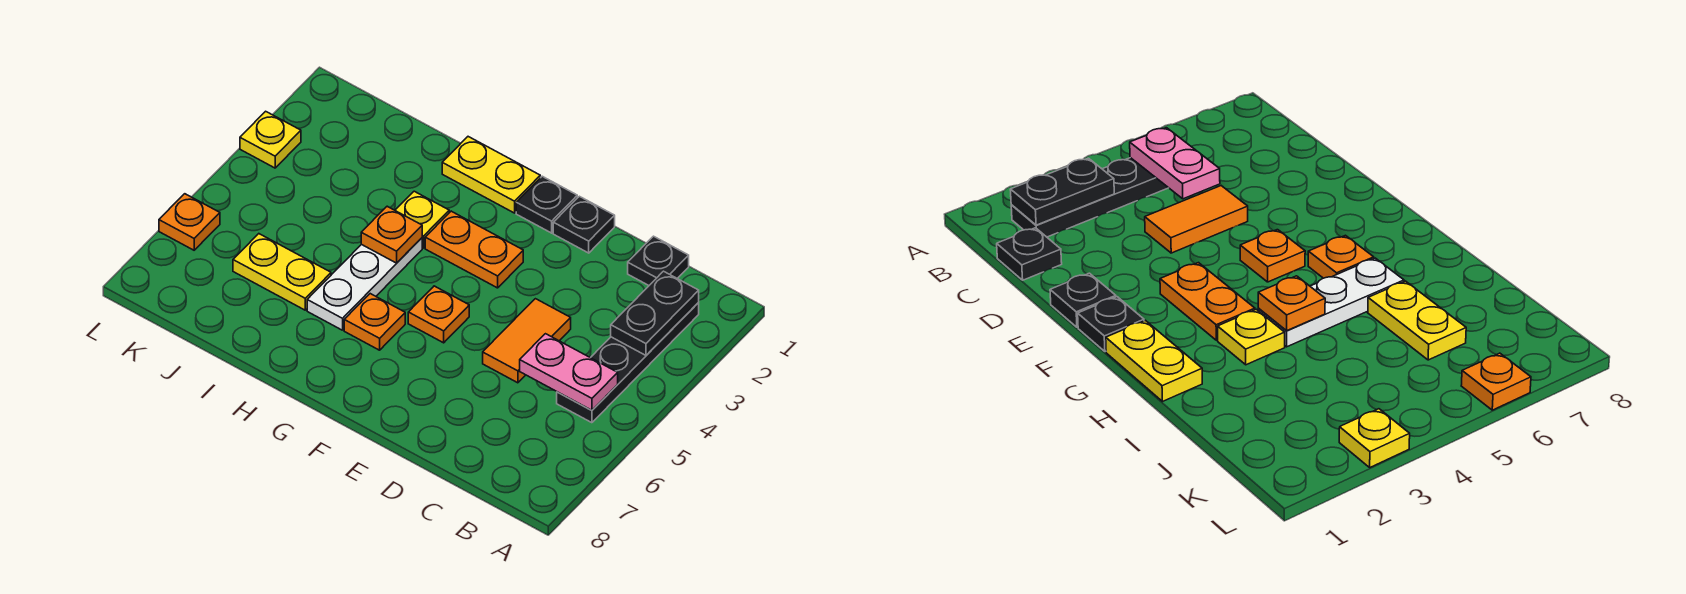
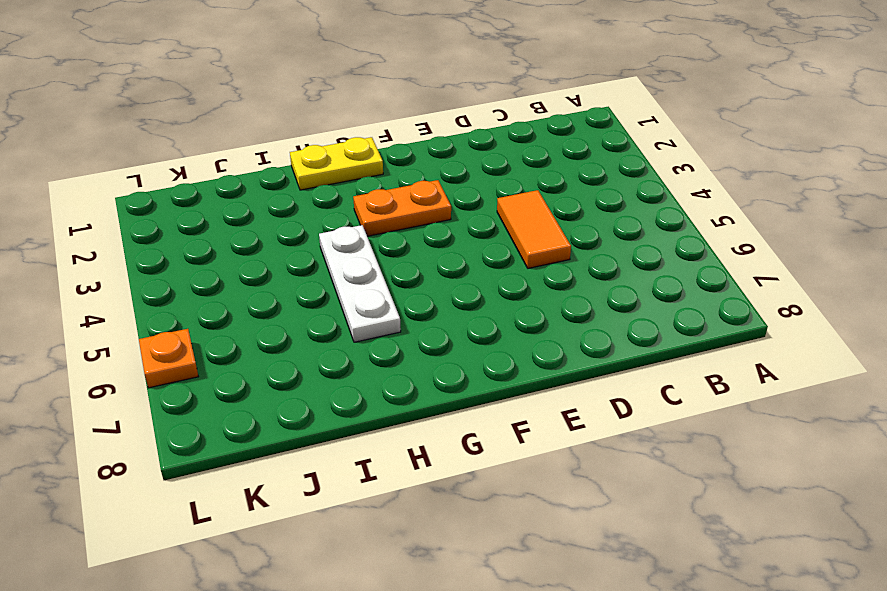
none -> black 1x4 plate [557,303,699,423]
none -> black 1x1 plate [628,236,689,285]
none -> black 1x1 plate [553,196,615,253]

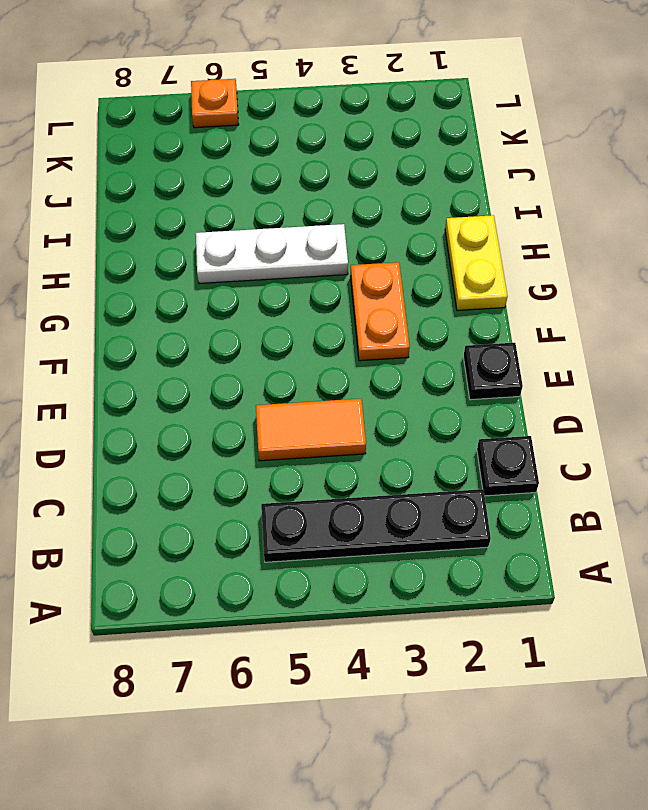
none -> black 1x1 plate [516,176,577,233]
none -> orange 1x1 plate [408,286,469,343]
none -> orange 1x1 plate [344,294,405,350]

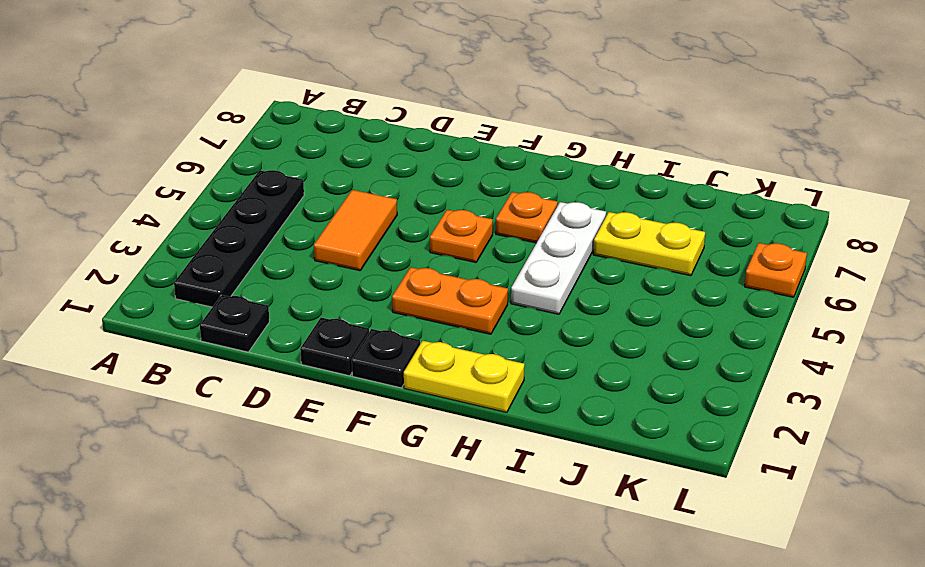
none -> yellow 1x1 plate [395,191,449,248]
none -> yellow 1x1 plate [240,111,301,168]
none -> black 1x2 plate [611,271,699,355]

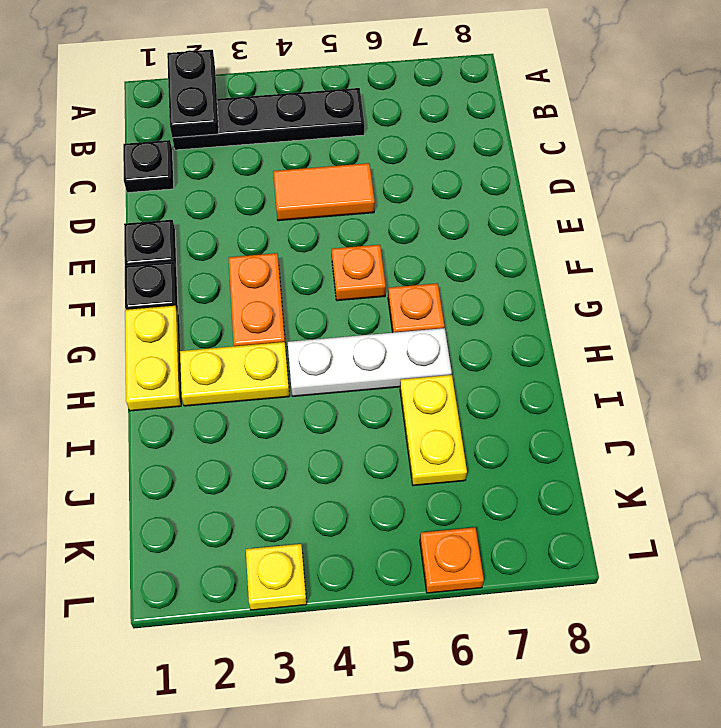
black 1x2 plate [167,50,219,138] -> black 1x2 plate turned to [611,271,699,355]
yellow 1x2 plate [180,342,290,406] -> yellow 1x1 plate [395,191,449,248]
none -> pink 1x2 plate [520,334,618,410]
none -> orange 1x1 plate [361,206,422,263]

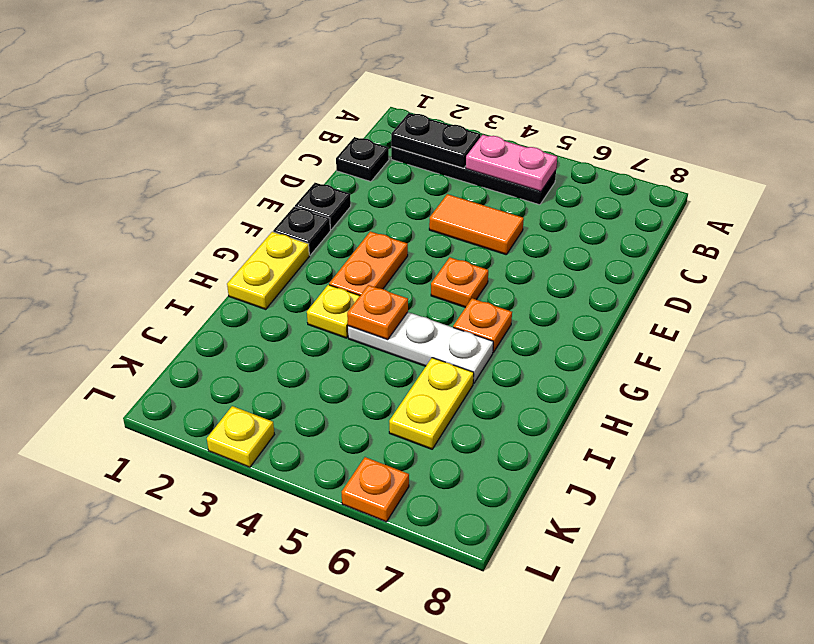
pink 1x2 plate [466,135,557,191] -> pink 1x2 plate turned to [520,334,618,410]

